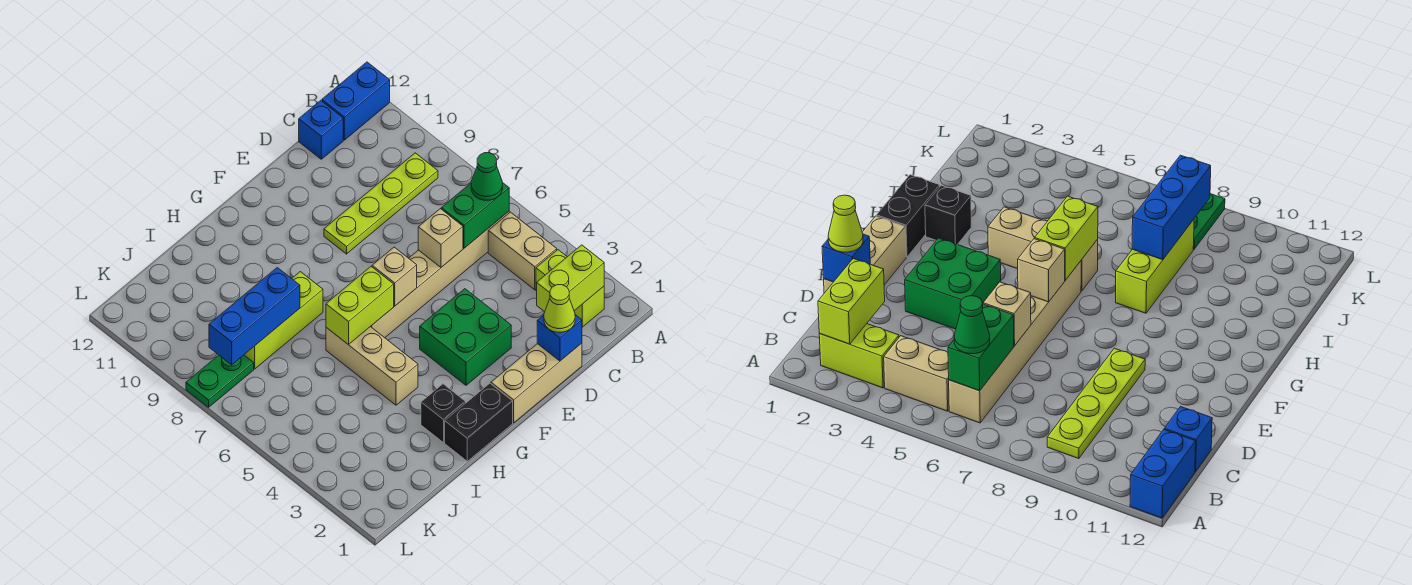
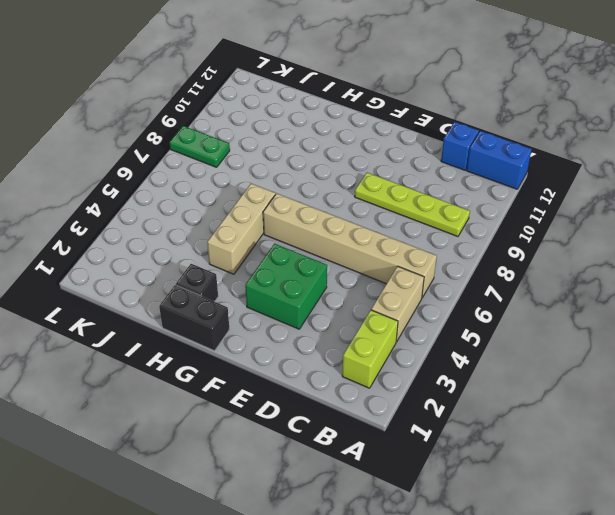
none -> tan 1x3 brick [491,343,582,423]
none -> lime 1x3 brick [244,272,323,369]
none -> lime 1x2 brick [537,245,604,312]

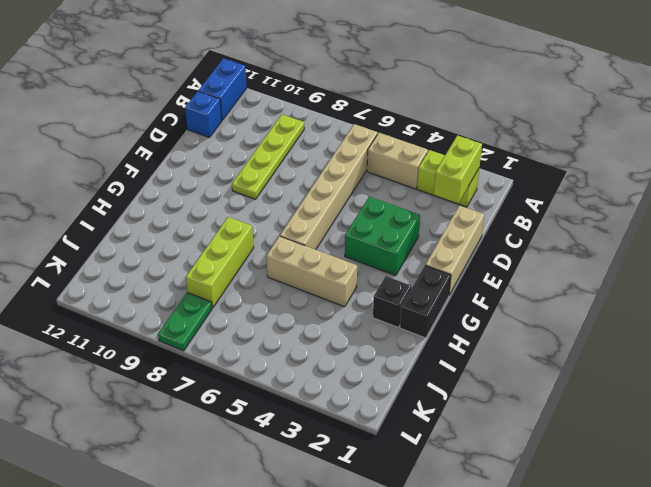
none -> green 1x2 brick [441,182,509,248]
none -> blue 1x1 brick [537,315,582,361]
none -> tan 1x1 brick [418,209,463,267]

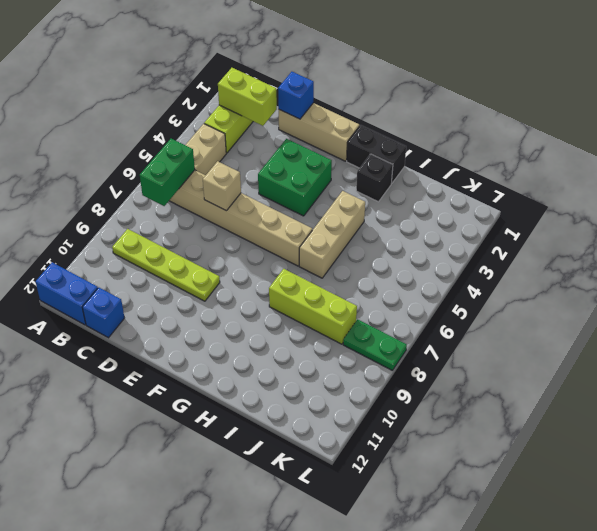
green 1x2 brick [140,139,195,206] -> green 1x2 brick turned to [441,182,509,248]
none -> tan 1x1 brick [372,247,417,306]
none -> lime 1x2 brick [326,267,394,344]
none -> blue 1x3 brick [209,268,300,365]

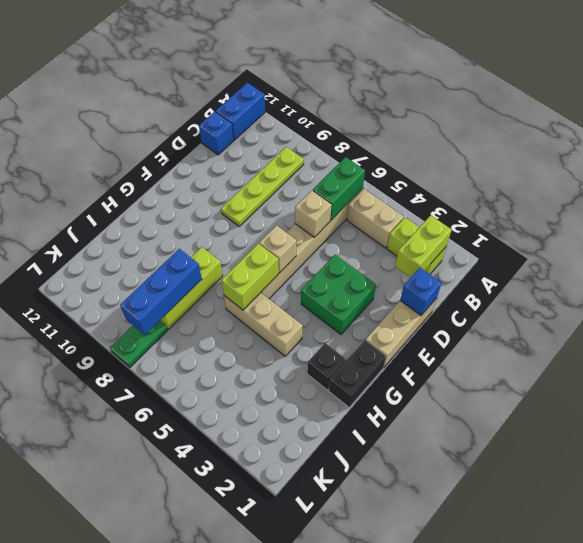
none -> green 1x1 cone [471,153,502,200]
none -> lime 1x1 cone [544,285,575,332]

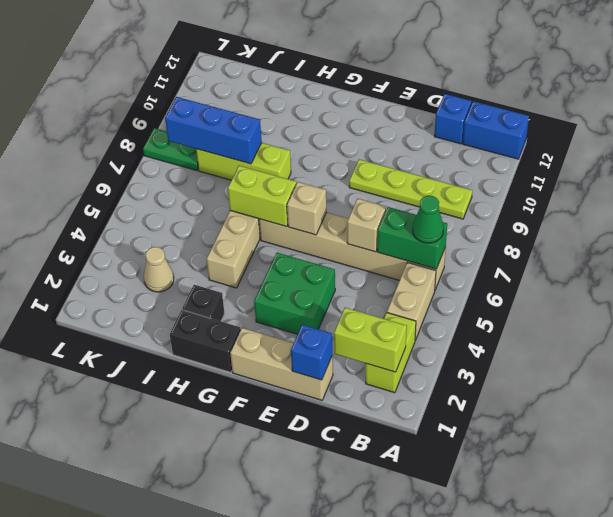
tan 1x1 cone [144,247,174,292] -> none
none -> lime 1x1 cone [544,285,575,332]

